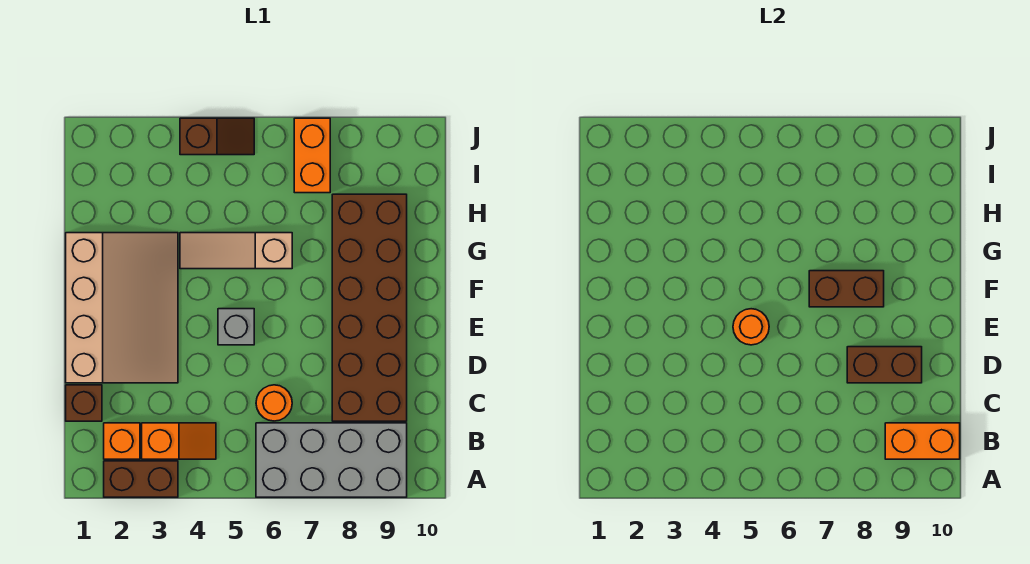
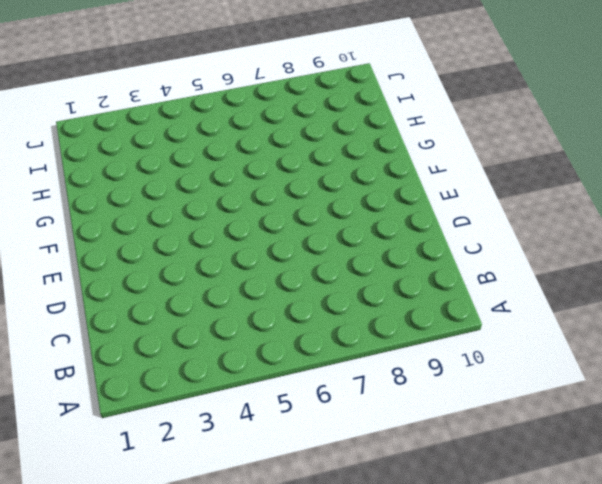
none -> brown 1x2 brick [104,461,178,497]
none -> grey 2x4 brick [256,423,407,497]
none -> orange 1x1 brick [104,423,140,459]

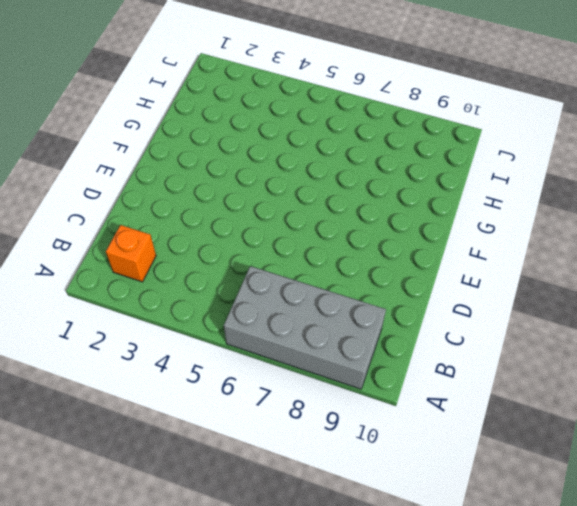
none -> brown 1x2 brick [104,461,178,497]
none -> orange 1x2 slope [142,423,216,459]
none -> brown 1x1 brick [66,385,102,421]

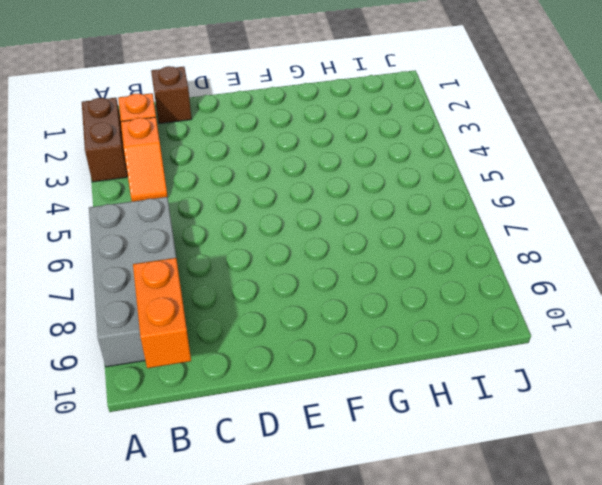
none -> orange 1x1 round brick [256,385,292,421]
none -> brown 2x6 brick [332,194,407,421]
none -> tan 3x4 slope [66,233,178,383]

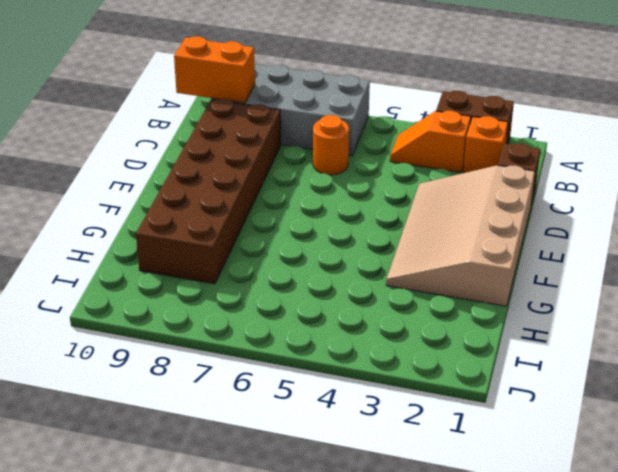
none -> grey 1x1 brick [218,309,254,345]
none -> tan 1x3 slope [180,233,292,269]
none -> orange 1x2 brick [294,118,330,193]

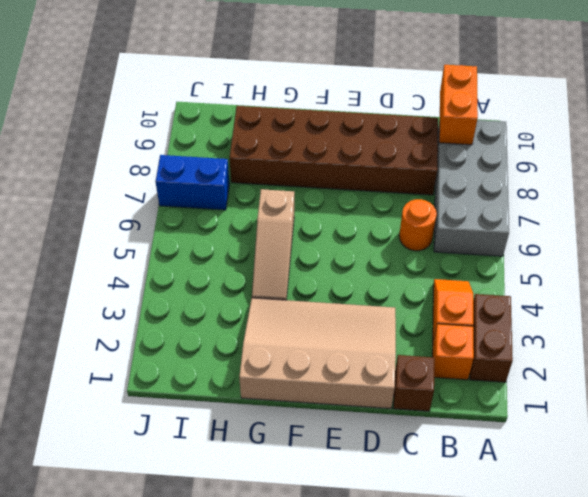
blue 1x2 brick [156,155,229,210] -> orange 1x2 brick [294,118,330,193]
none -> grey 1x1 brick [218,309,254,345]
none -> brown 1x2 slope [180,118,254,155]
none -> brown 1x2 brick [847,347,922,383]

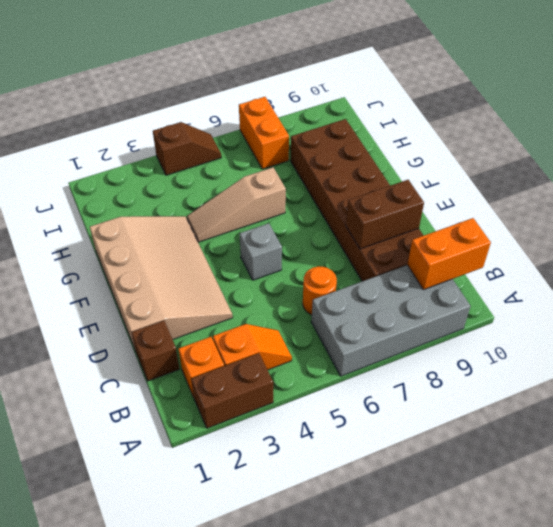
none -> orange 1x1 round brick [733,309,769,345]
none -> brown 1x2 brick [809,271,884,307]

